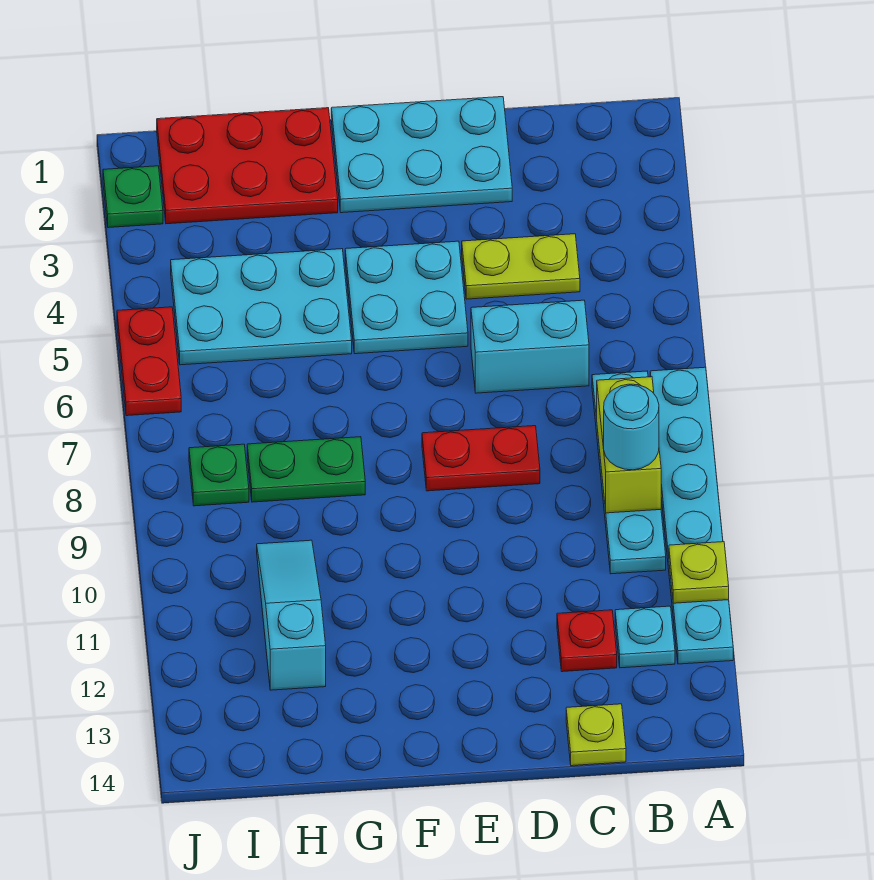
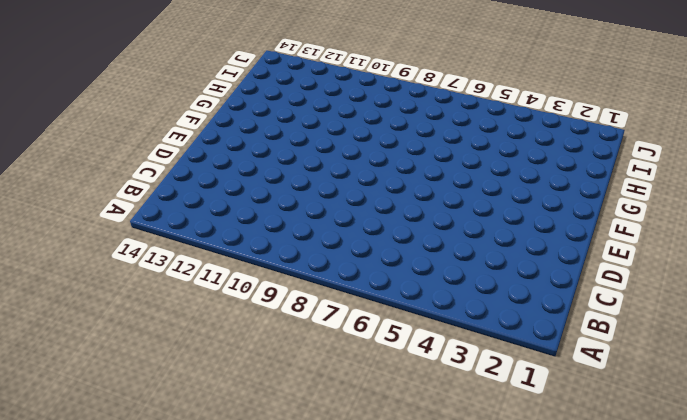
none -> cyan 1x6 plate [650,367,733,664]
none -> cyan 1x4 plate [592,371,666,574]
none -> cyan 1x1 plate [615,606,675,668]

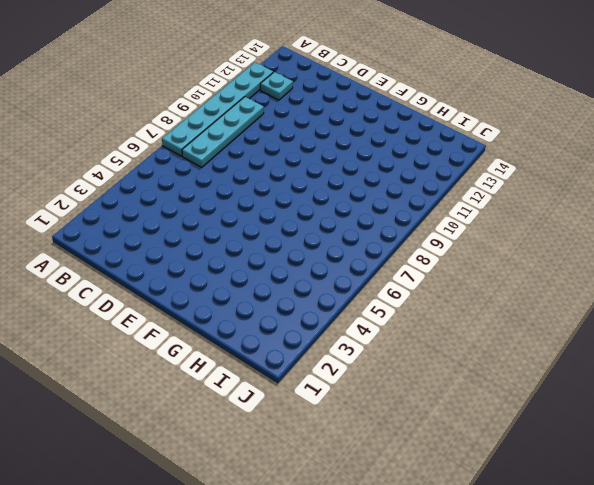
none -> lime 1x2 plate [462,234,580,299]
none -> cyan 1x2 brick [471,300,589,393]
none -> red 1x1 plate [557,610,617,672]

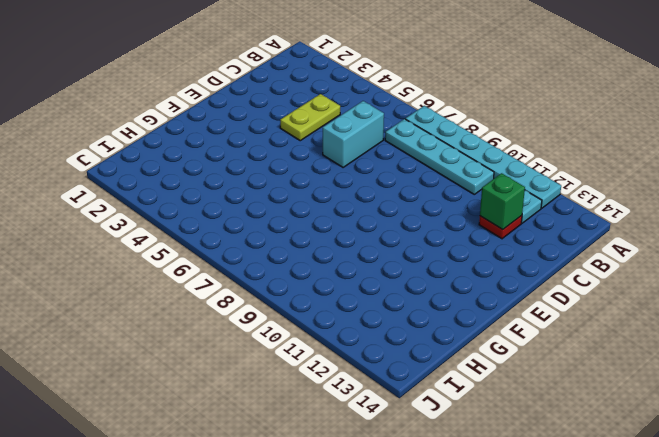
green 1x1 brick [480,173,525,230] -> none
none -> lime 1x1 plate [566,704,626,766]
none -> cyan 2x3 plate [331,97,512,213]
none -> red 1x2 plate [422,426,540,491]

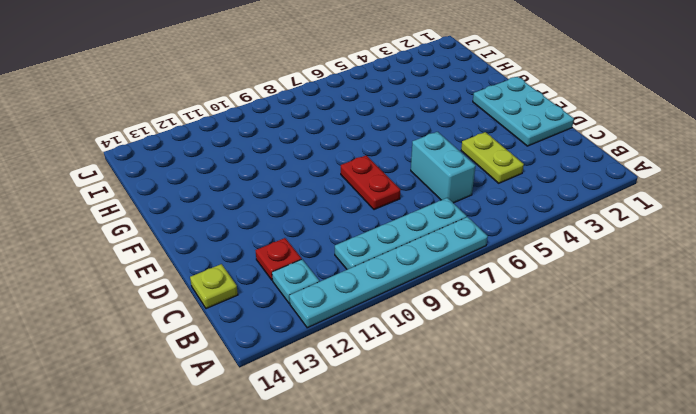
none -> cyan 2x2 plate [345,241,468,354]
none -> red 2x3 plate [157,108,338,224]
none -> cyan 2x3 plate [171,249,352,365]

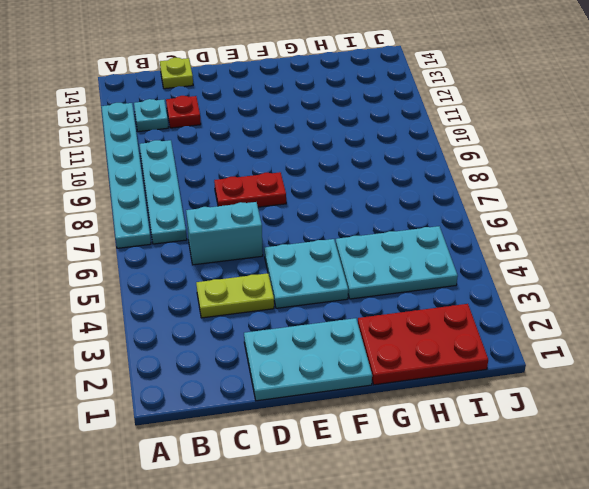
none -> green 1x2 plate [247,437,365,502]
none -> cyan 1x3 slope [257,540,326,690]
none -> green 1x1 plate [189,444,249,506]

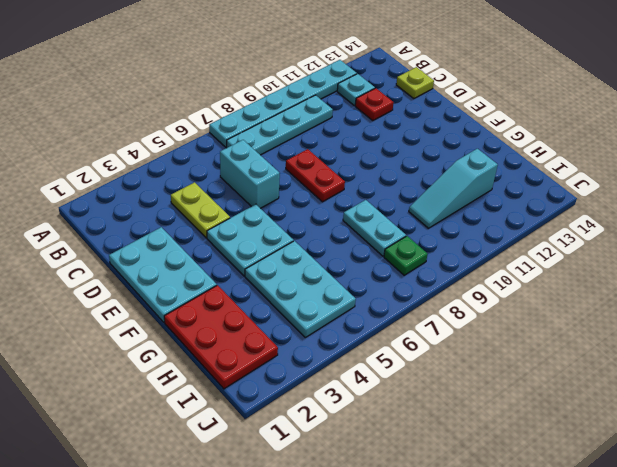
cyan 1x2 plate [343,200,406,256] -> green 1x2 plate [247,437,365,502]
none -> green 1x1 plate [103,166,163,228]
none -> red 1x2 plate [117,307,181,416]
none -> lime 1x1 plate [669,542,729,603]

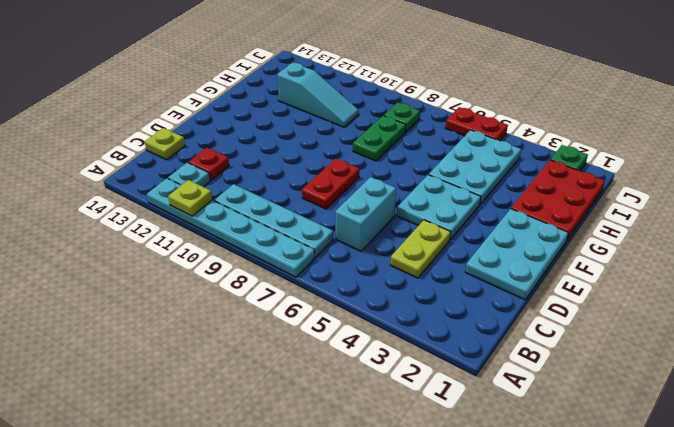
none -> lime 1x2 brick [597,377,661,513]
none -> cyan 1x1 round brick [604,384,659,470]

